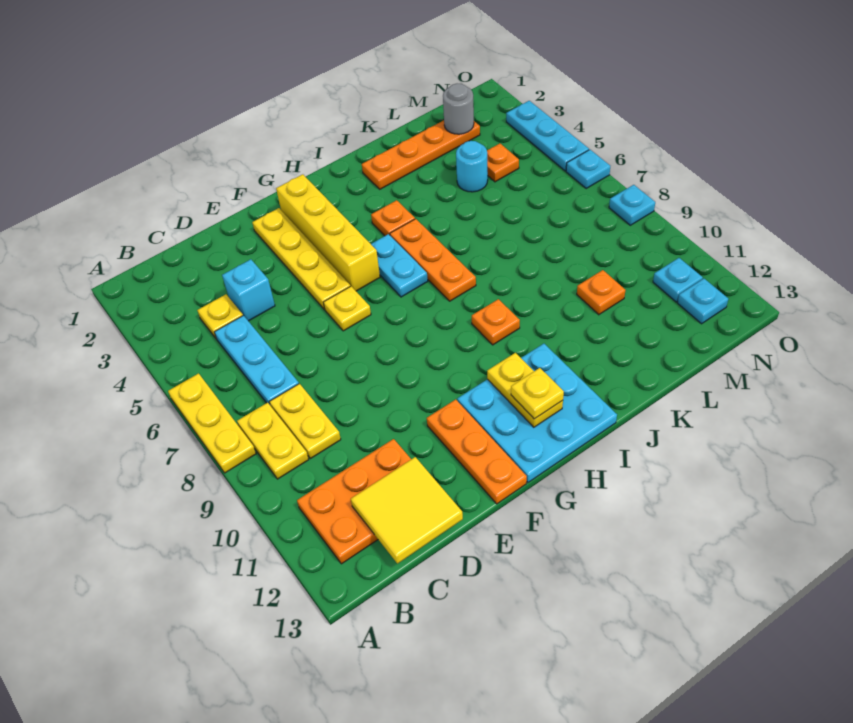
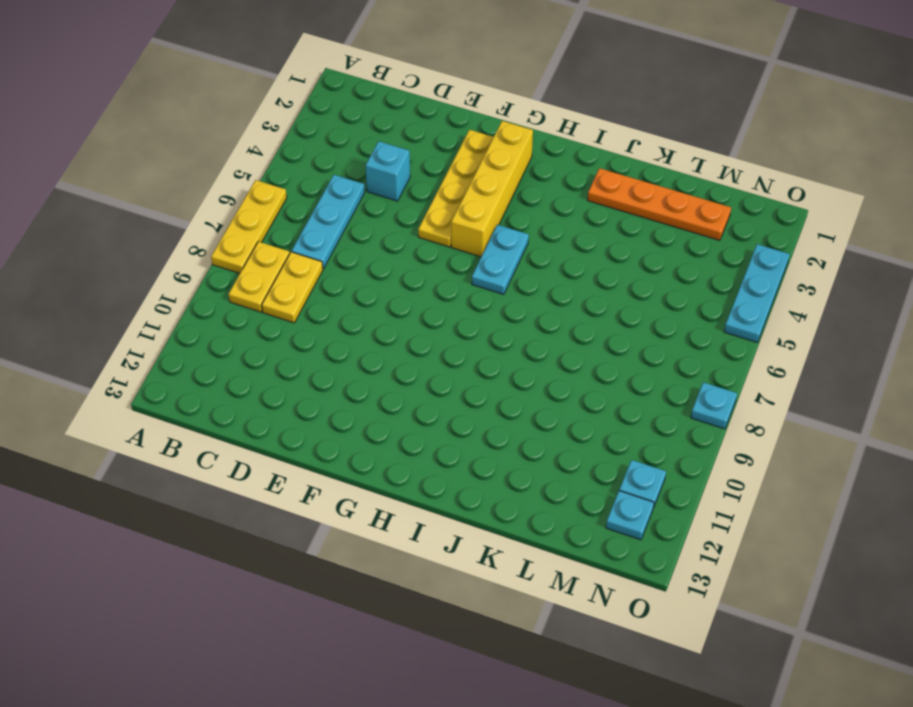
none -> orange 2x3 plate [297,439,411,564]
none -> yellow 1x1 plate [197,294,243,339]
none -> yellow 1x1 plate [323,286,371,331]

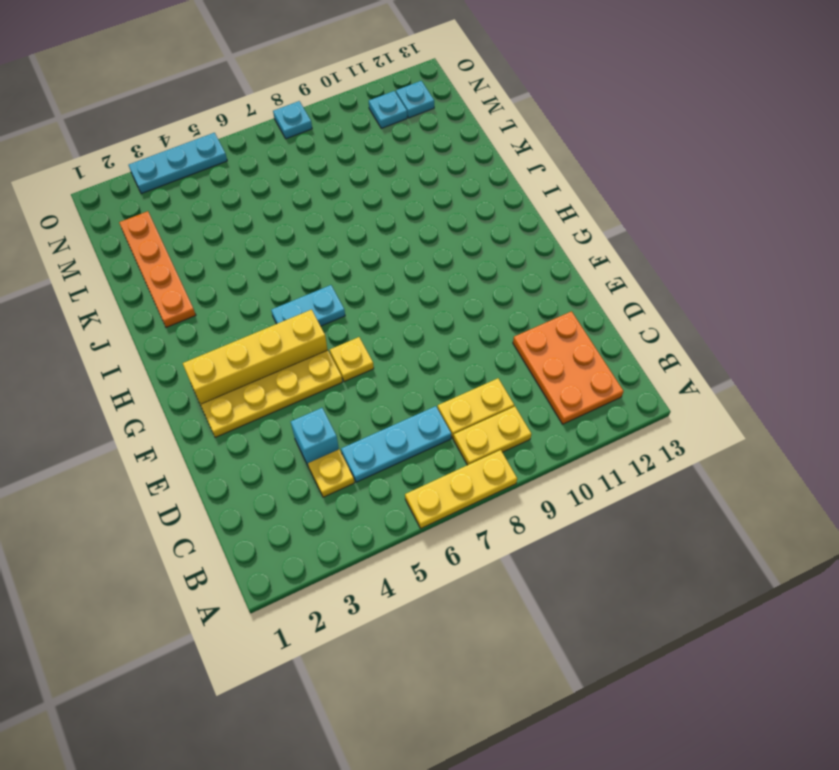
none -> orange 1x3 plate [427,399,527,504]
none -> cyan 3x3 plate [457,344,617,482]
none -> orange 1x1 plate [371,200,415,236]

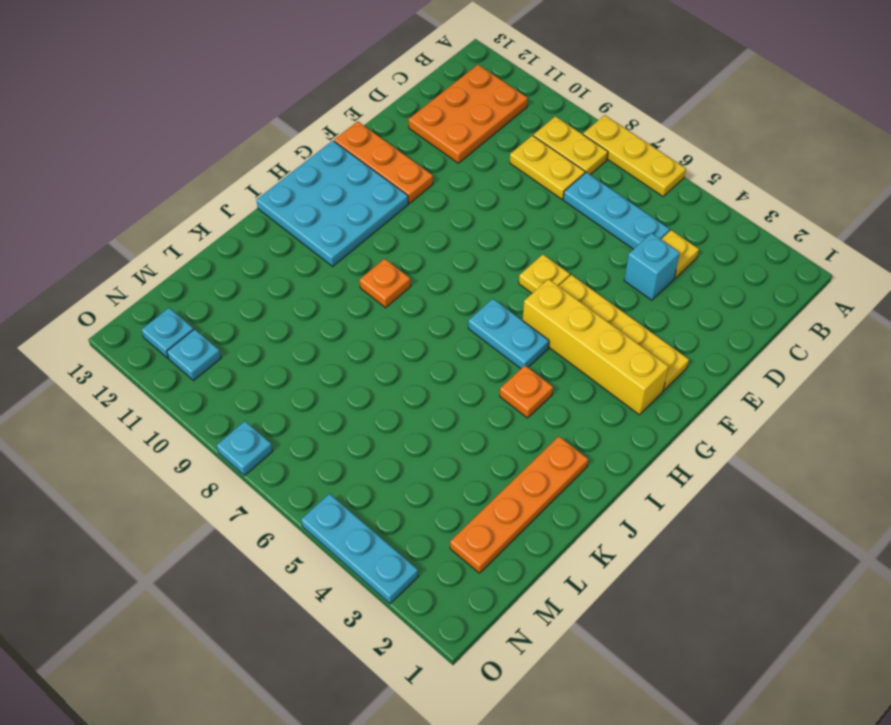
none -> orange 1x3 plate [390,219,476,301]
none -> cyan 1x1 round brick [456,141,488,192]
none -> orange 1x1 plate [577,270,625,315]

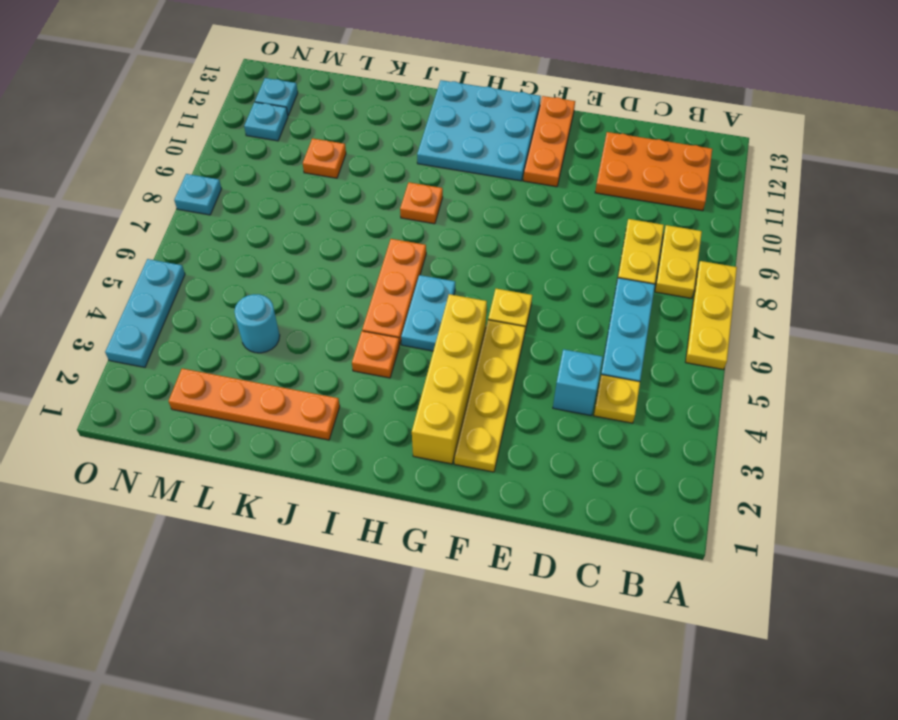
none -> orange 1x1 plate [487,144,519,182]
none -> cyan 1x1 plate [566,150,610,188]
none -> yellow 2x2 tile [351,457,463,563]

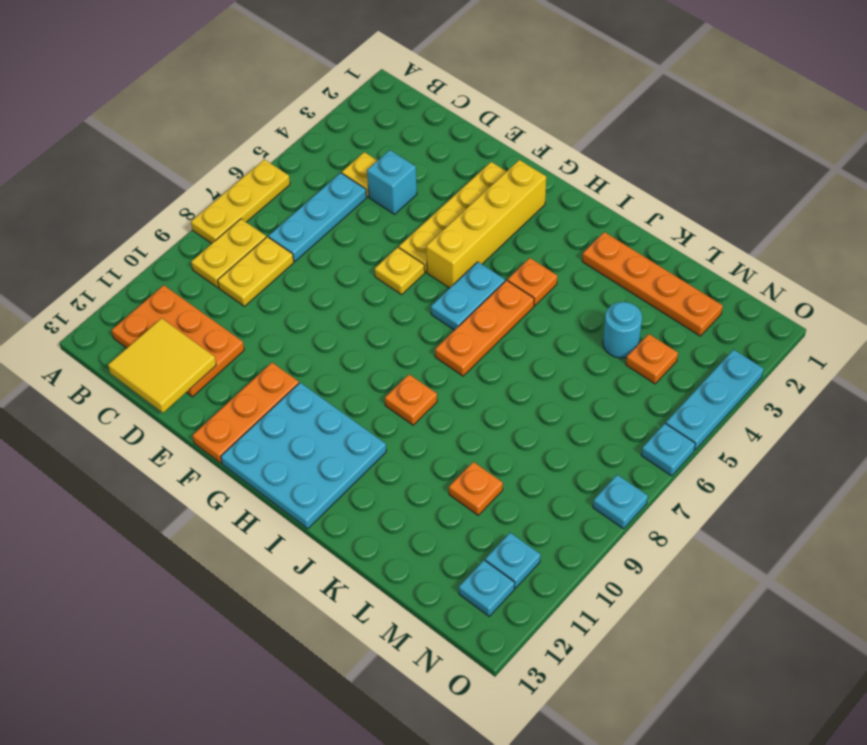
none -> yellow 1x2 plate [487,353,563,427]
none -> grey 1x1 round brick [443,84,474,134]
none -> yellow 1x1 plate [511,368,564,419]

